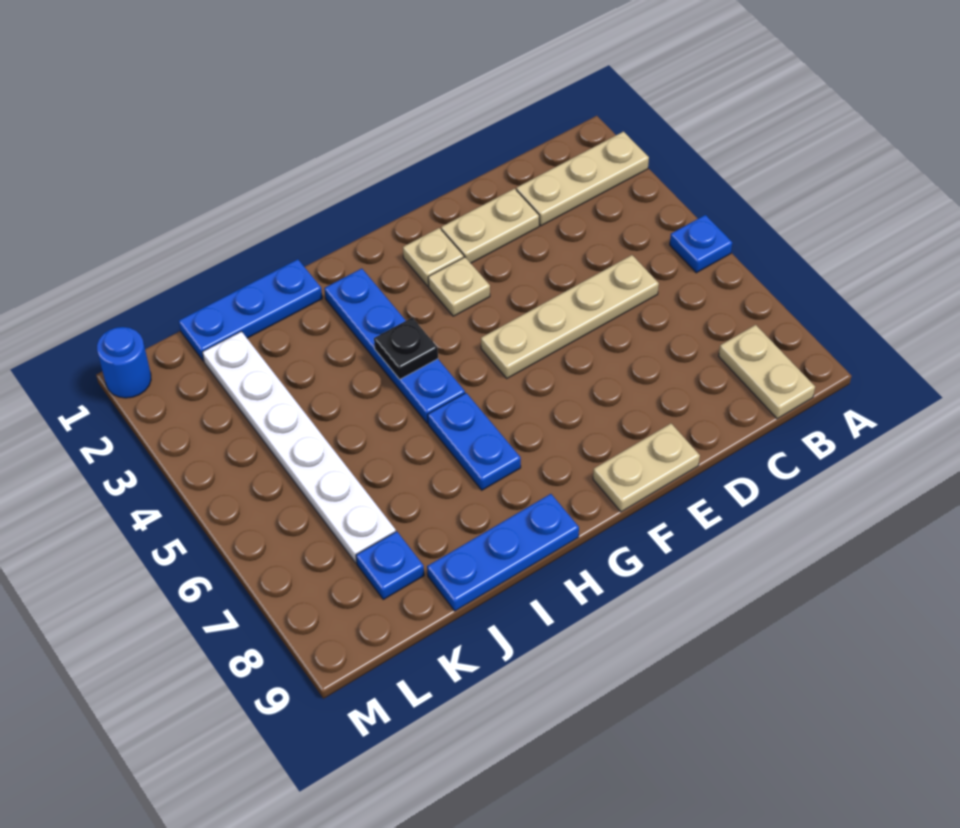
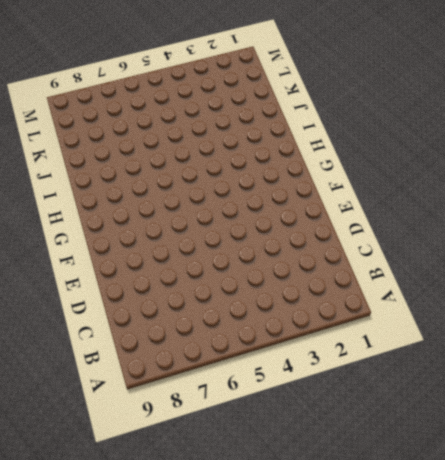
none -> tan 1x3 plate [516,132,649,226]
none -> blue 1x1 plate [670,215,732,273]
none -> tan 1x2 plate [719,325,815,419]

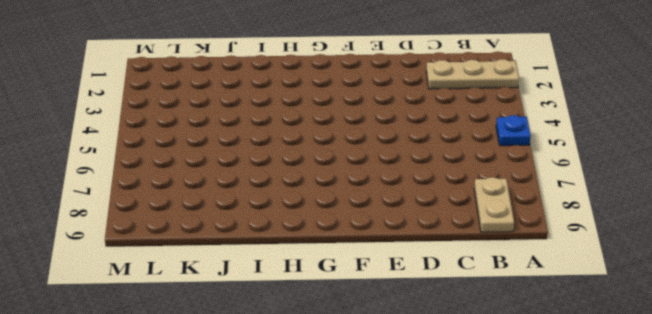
none -> tan 1x4 plate [481,255,659,378]
none -> tan 1x2 plate [441,189,539,263]
none -> tan 1x2 plate [593,424,700,512]

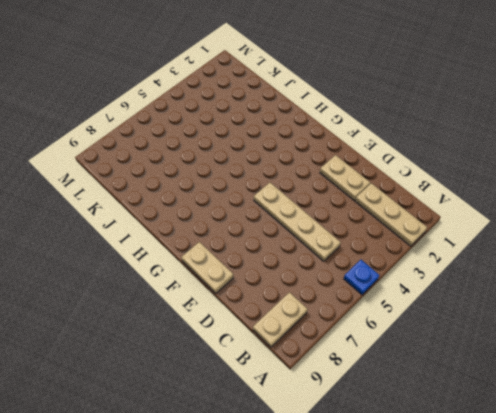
none -> tan 1x1 plate [403,228,464,286]
none -> tan 1x1 plate [428,257,490,316]
none -> blue 1x4 plate [324,268,465,423]

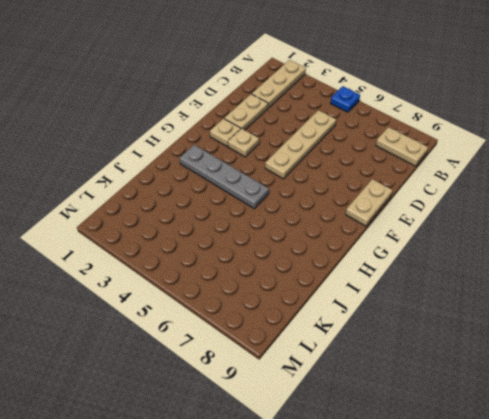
grey 1x4 plate [180,145,269,209] -> blue 1x4 plate [324,268,465,423]
none -> blue 1x2 plate [428,393,521,490]
none -> blue 1x3 plate [427,494,579,611]
none -> blue 1x3 plate [179,259,322,361]

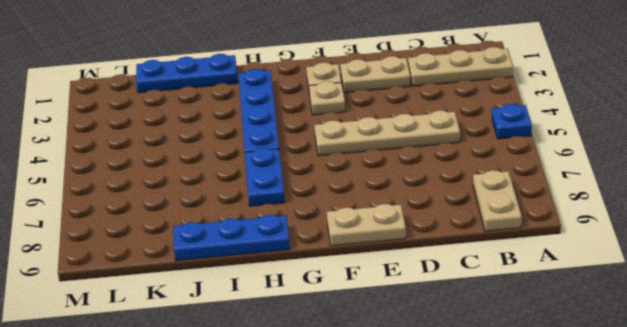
none -> white 1x6 plate [202,331,396,563]
none -> blue 1x1 plate [356,531,424,599]
none -> blue 1x1 round brick [97,327,151,398]

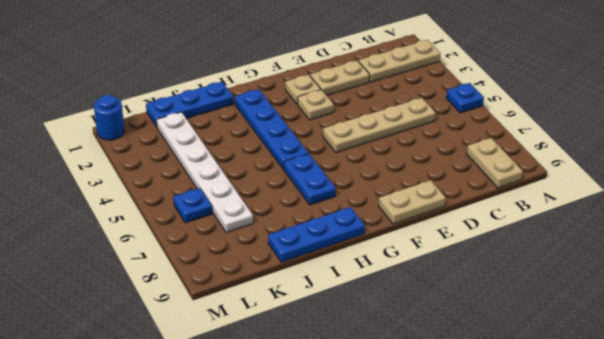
blue 1x1 plate [173,188,212,223] -> blue 1x1 plate moved to [356,531,424,599]
none -> black 1x1 plate [374,318,438,379]

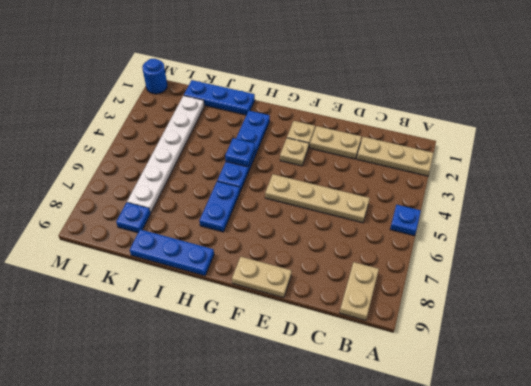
blue 1x1 plate [225,138,255,167] -> black 1x1 plate [374,318,438,379]

